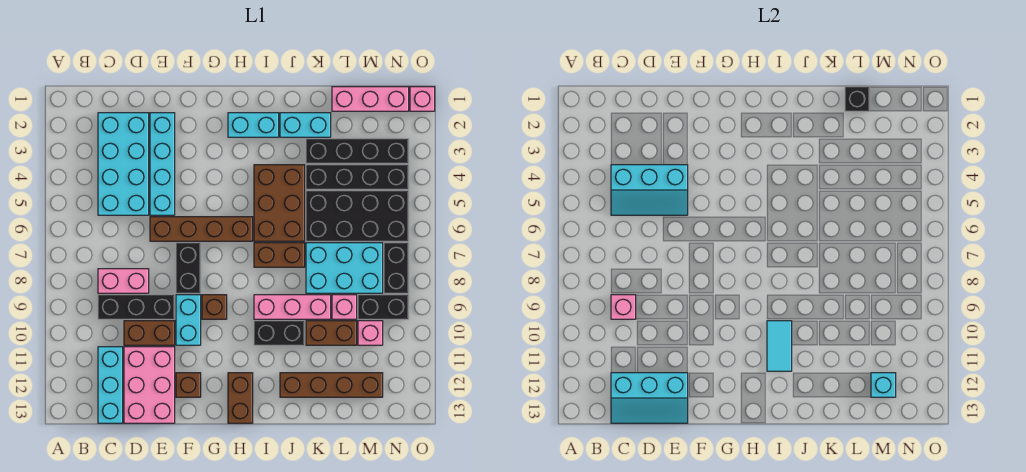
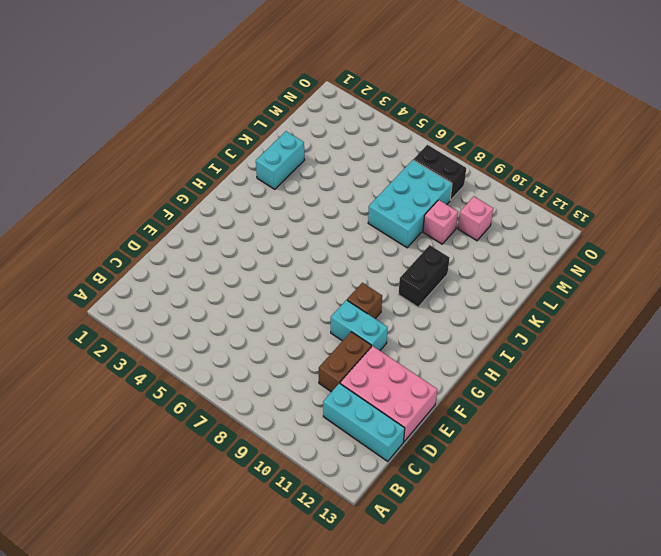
none -> cyan 2x4 brick [98,113,149,215]
none -> pink 1x2 brick [98,269,149,293]
none -> black 1x3 brick [98,295,175,319]
none -> cyan 1x4 brick [150,113,175,215]

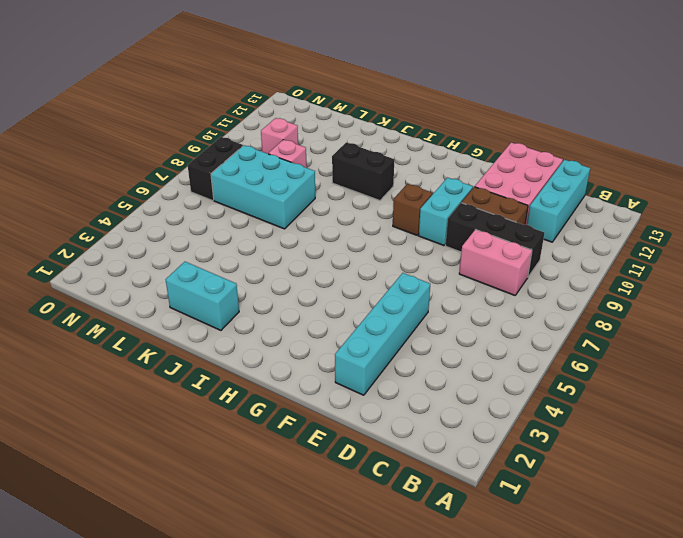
none -> cyan 2x4 brick [98,113,149,215]
none -> brown 1x4 brick [150,217,253,241]
none -> black 1x2 brick [176,243,201,293]
none -> brown 1x1 brick [176,373,201,397]

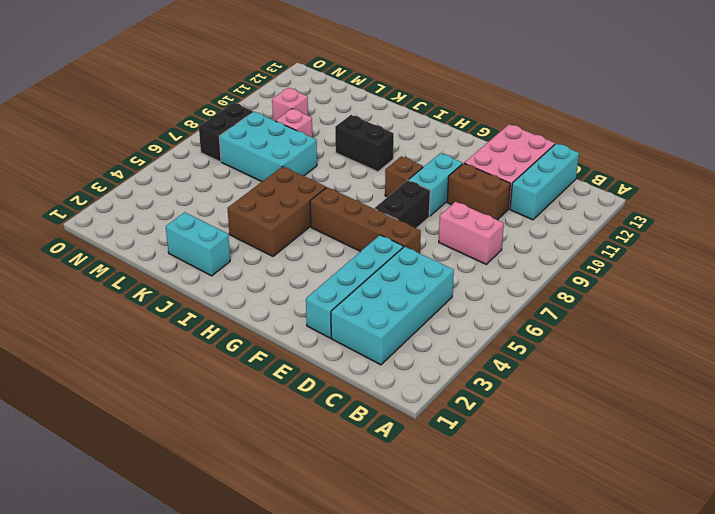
none -> black 1x3 brick [98,295,175,319]
none -> brown 1x1 brick [176,373,201,397]
none -> cyan 1x2 brick [228,113,279,137]
none -> brown 1x2 brick [228,373,253,423]

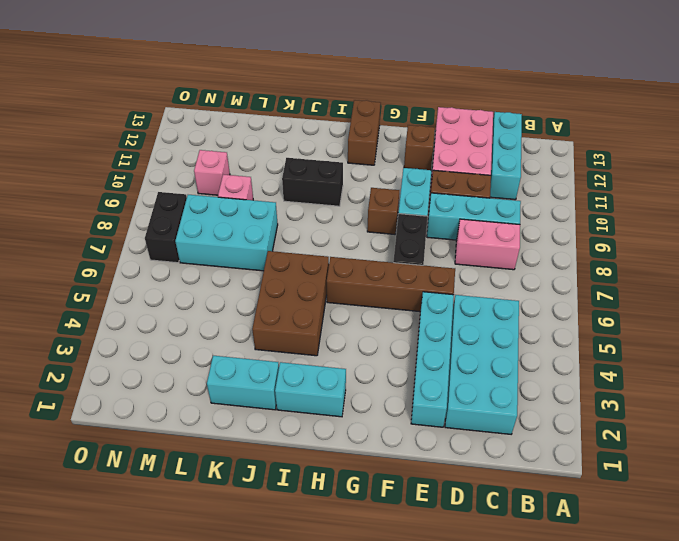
cyan 1x3 brick [427,193,521,240] -> black 1x3 brick [98,295,175,319]
none -> brown 1x2 brick [254,243,305,267]
none -> pink 1x3 brick [254,295,331,319]
none -> brown 1x4 brick [280,373,383,397]
none -> black 1x4 brick [306,139,409,163]

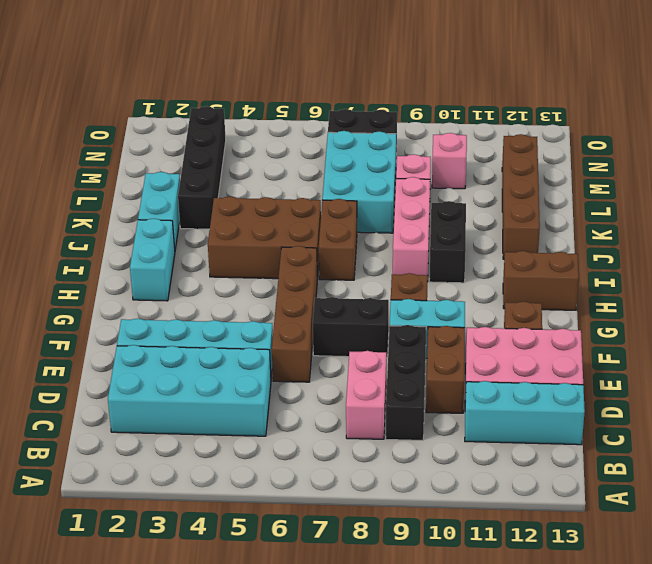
none -> black 1x4 brick [306,165,409,189]
none -> black 2x4 brick [306,191,409,241]
none -> brown 1x2 brick [306,321,357,345]
none -> pink 1x3 brick [332,87,409,111]

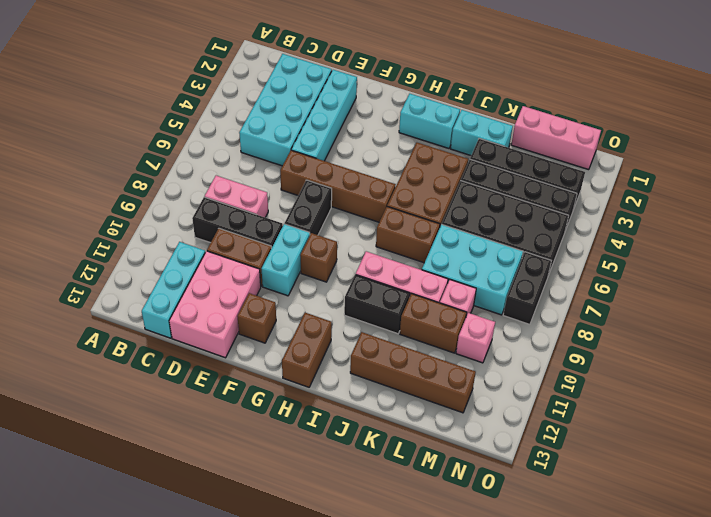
none -> black 1x2 brick [358,295,409,319]
none -> pink 1x1 brick [410,87,435,111]
none -> cyan 2x3 slope [611,165,688,215]
none -> pink 1x1 brick [611,295,636,319]

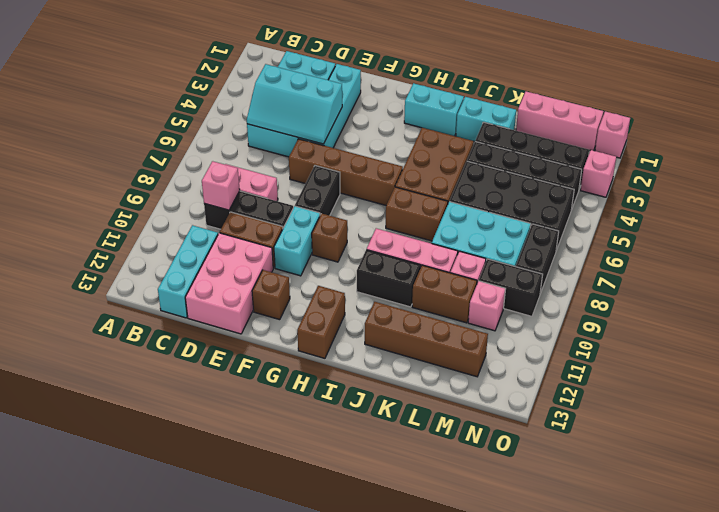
pink 1x1 brick [580,150,616,197] -> none
none -> cyan 2x3 slope [611,373,688,423]
none -> cyan 1x2 tile [767,321,792,371]
none -> black 1x1 brick [845,87,870,111]
none -> cyan 1x1 brick [871,373,896,397]

